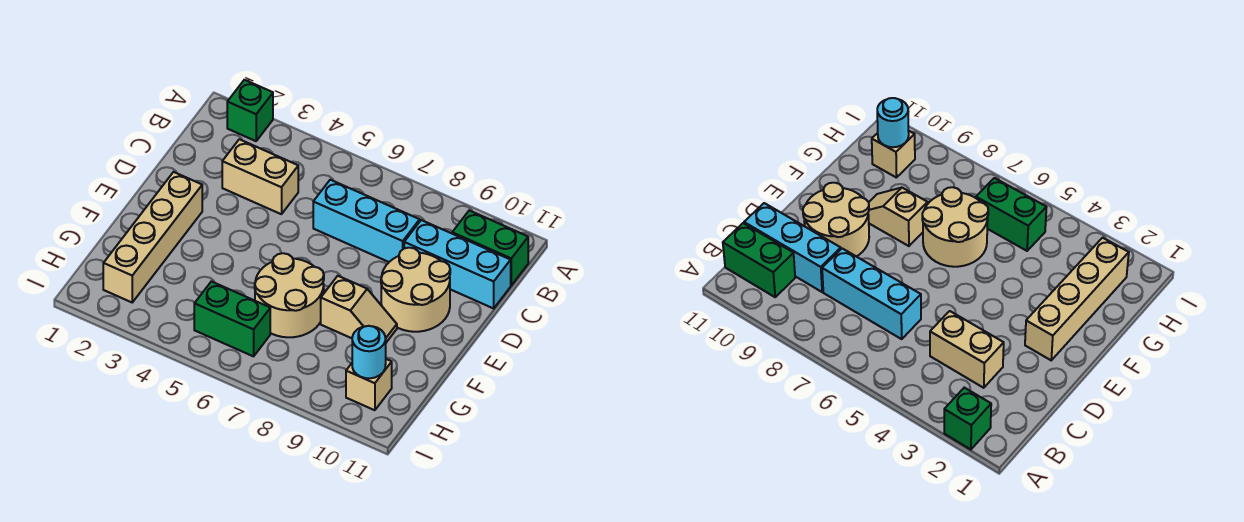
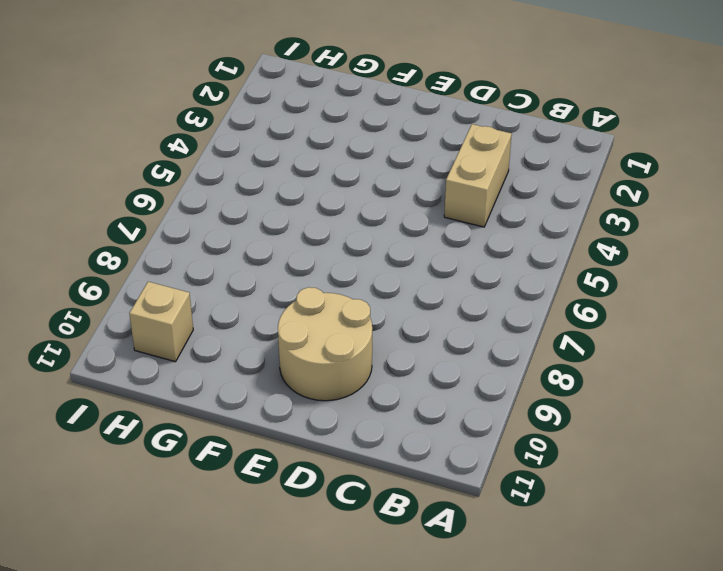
none -> green 1x1 brick [227,80,273,141]
none -> green 1x2 brick [452,211,528,285]
none -> cyan 1x3 brick [313,180,420,262]

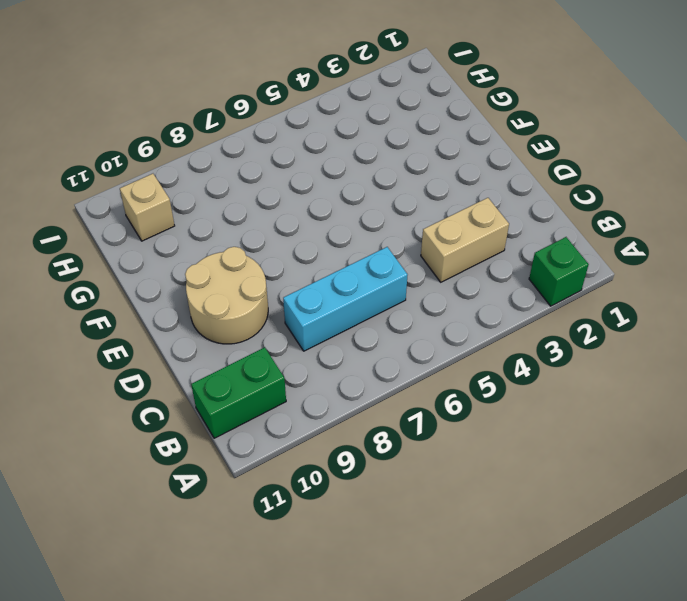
none -> cyan 1x3 brick [404,220,511,308]
none -> tan 1x4 brick [103,172,202,302]
none -> tan 2x2 round brick [255,253,324,337]

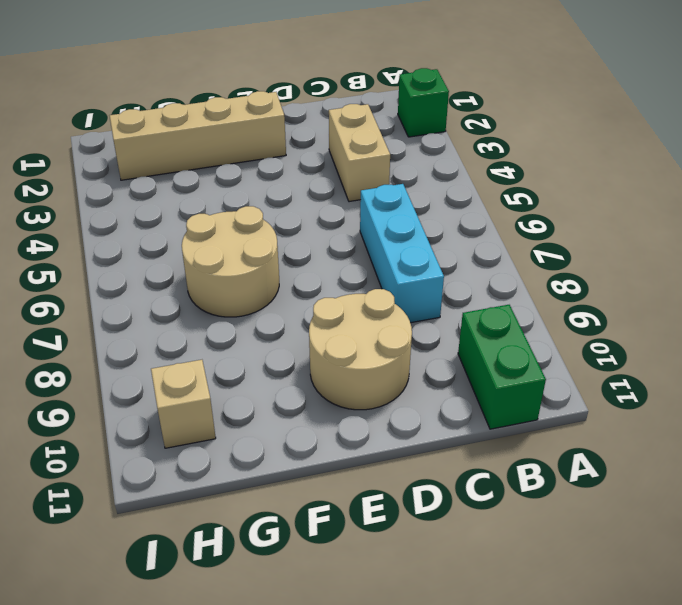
none -> cyan 1x3 brick [404,220,511,308]
none -> tan 1x2 slope [321,276,397,342]
none -> green 1x2 brick [194,281,270,356]

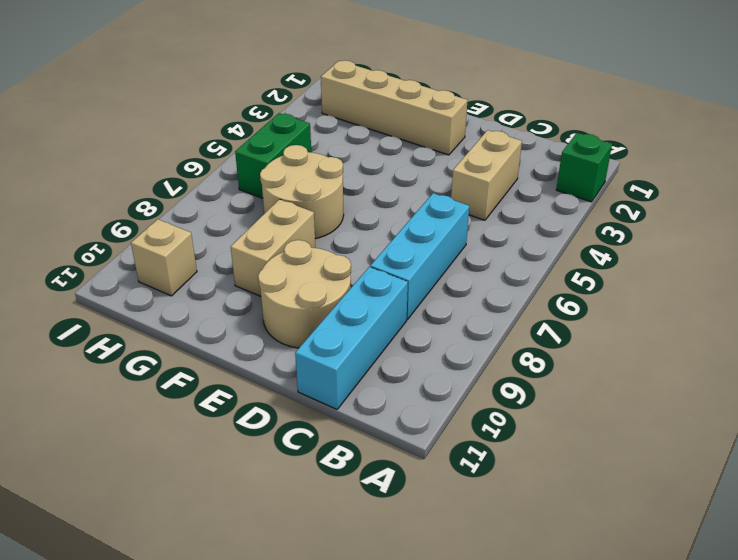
tan 1x2 brick [231,199,315,296] -> tan 1x2 slope [321,276,397,342]
none -> green 1x2 brick [452,211,528,285]
none -> cyan 1x1 round brick [352,326,386,378]

